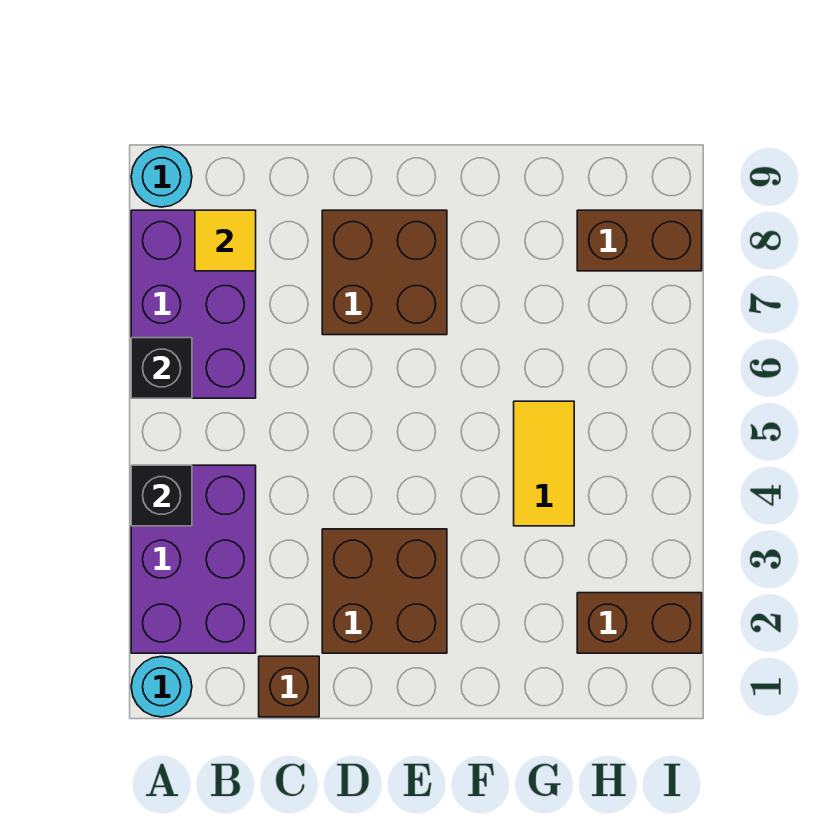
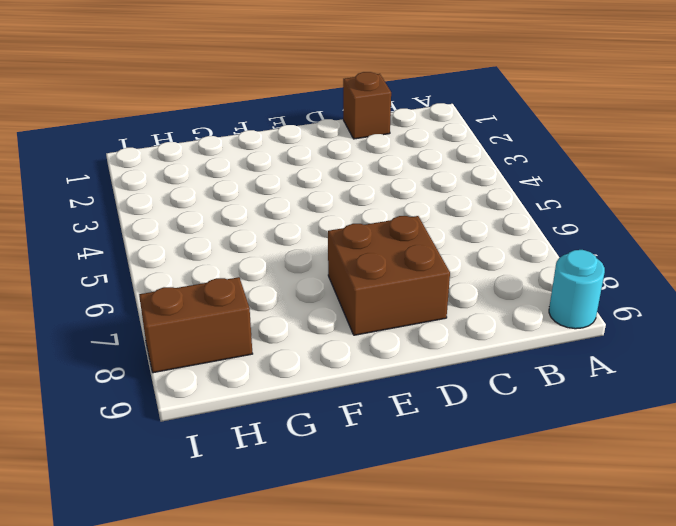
none -> cyan 1x1 round brick [131,656,192,717]
none -> purple 2x3 brick [131,465,256,653]
none -> purple 2x3 brick [131,210,256,398]

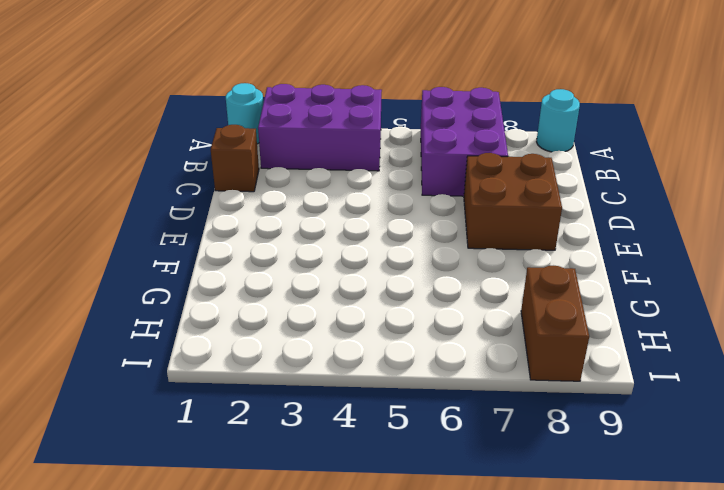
purple 2x3 brick [421,87,508,196] -> purple 2x3 brick turned to [131,210,256,398]
none -> brown 2x2 brick [322,529,447,653]
none -> yellow 1x2 tile [514,401,574,526]
none -> brown 1x2 brick [577,593,702,653]

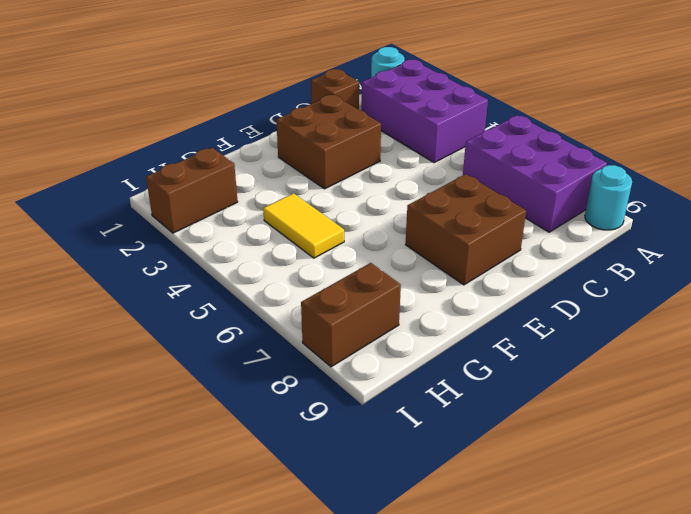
none -> black 1x1 brick [131,465,192,526]
none -> black 1x1 brick [131,338,192,398]
none -> yellow 1x1 tile [195,210,256,271]

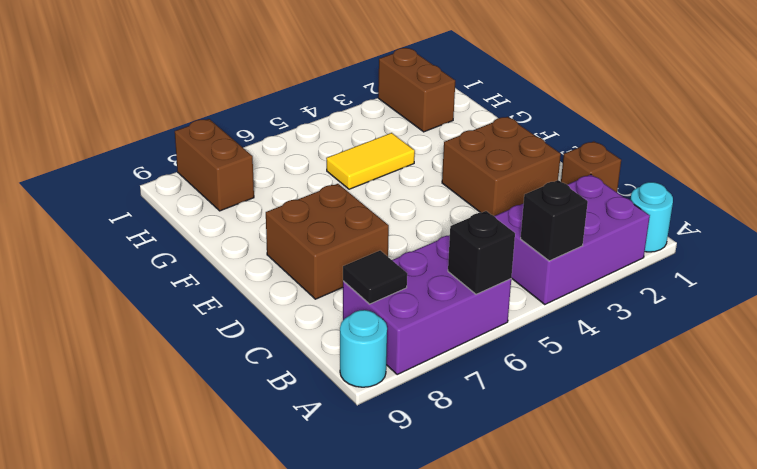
black 1x1 tile [343,251,407,304] -> yellow 1x1 tile [195,210,256,271]

